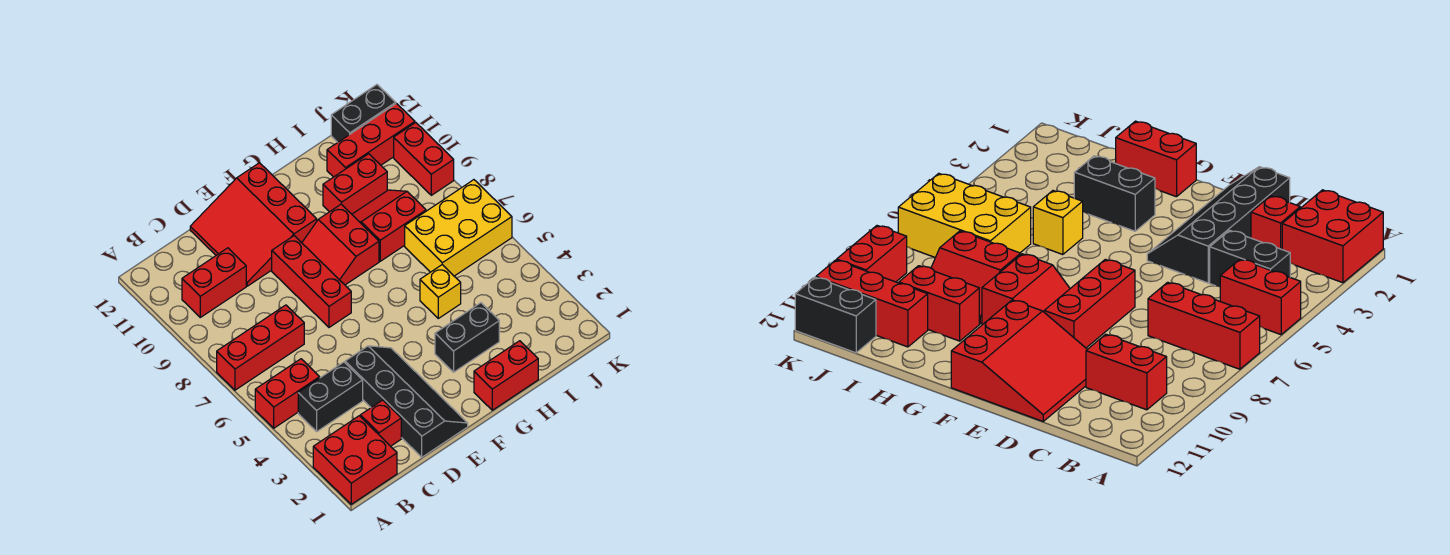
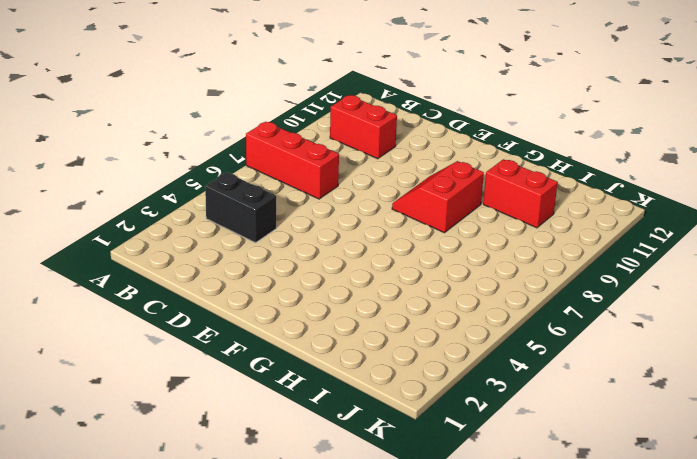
none -> red 2x2 brick [313,416,397,504]
none -> red 1x2 brick [255,359,320,428]
none -> red 1x1 brick [360,400,401,446]

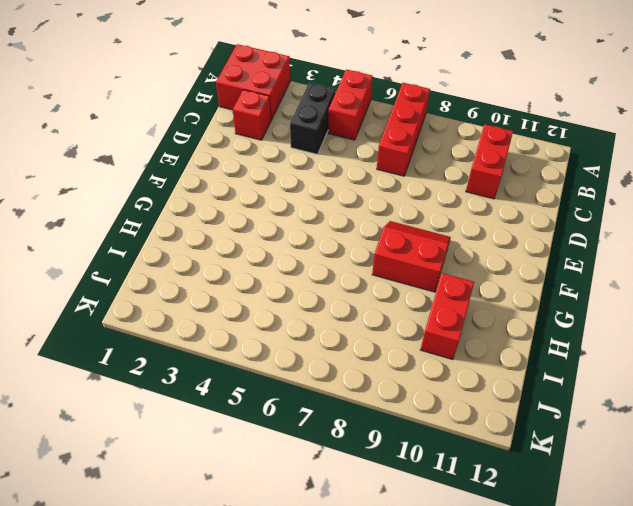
none -> black 2x4 slope [345,346,468,457]
none -> red 3x3 slope [190,163,317,286]
none -> red 1x3 brick [272,236,351,327]

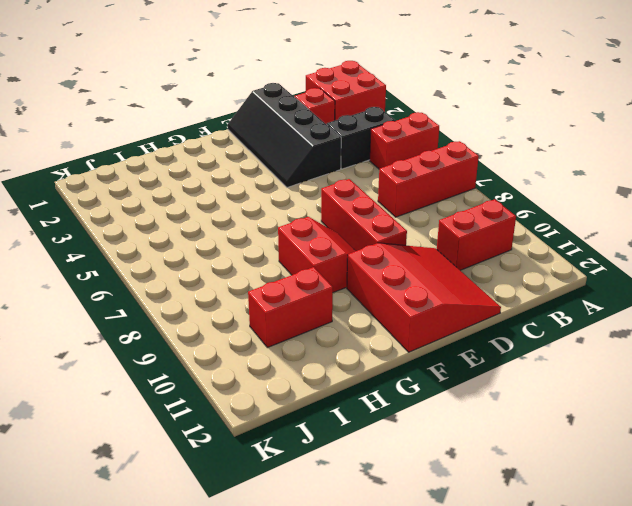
none -> red 1x2 brick [474,341,538,410]
none -> black 1x2 brick [435,303,499,372]
none -> yellow 1x1 brick [420,265,461,318]

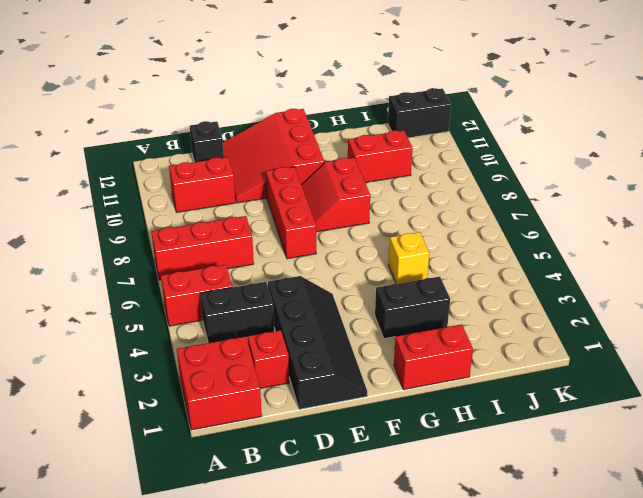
black 1x1 brick [190,121,224,162] -> none
none -> red 2x2 slope [352,190,426,261]
none -> yellow 2x3 brick [405,180,512,276]
none -> red 1x3 brick [327,104,415,177]

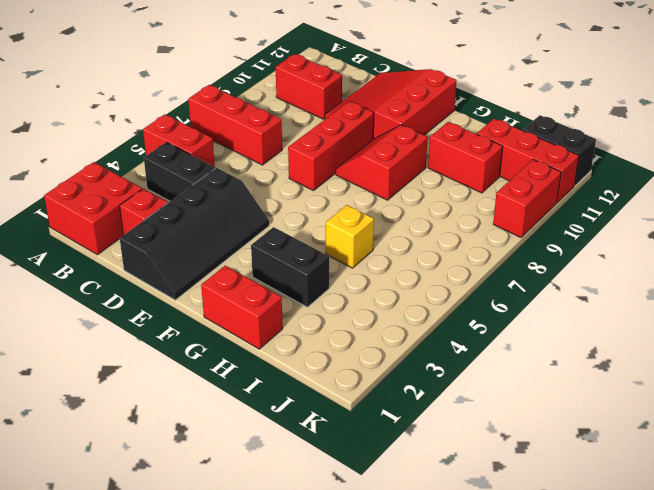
none -> red 2x2 slope [352,190,426,261]
none -> yellow 2x3 brick [405,180,512,276]

